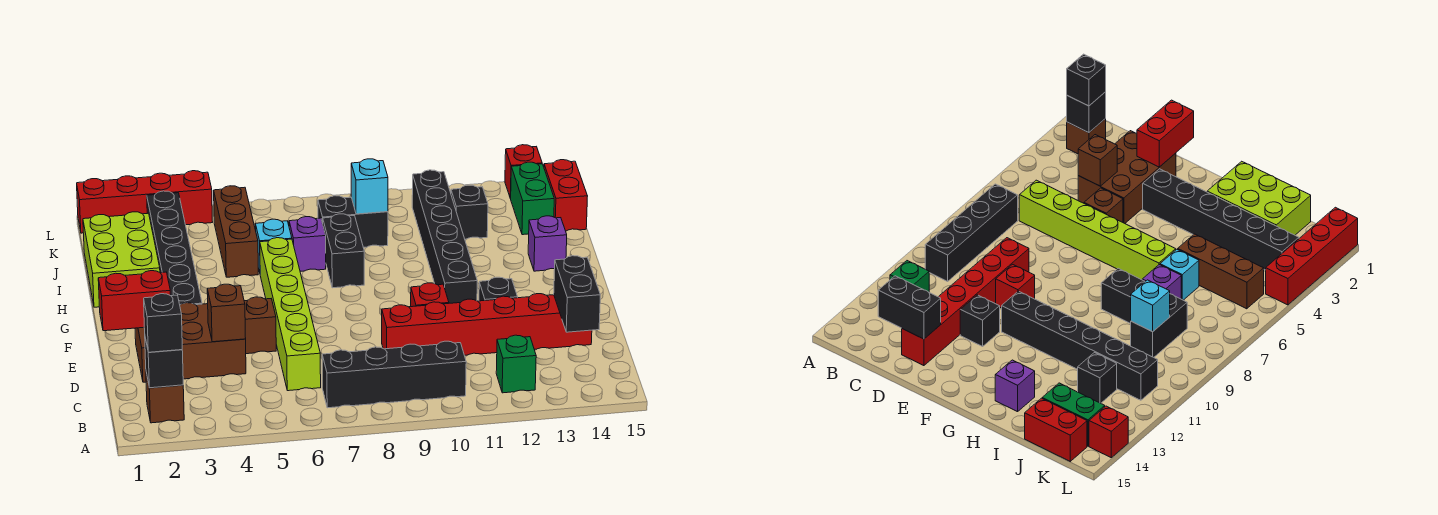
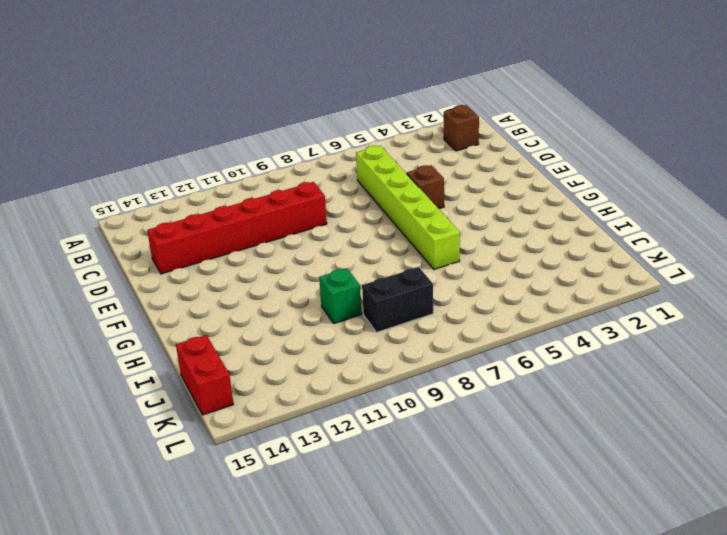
green 1x1 brick [319,268,362,324] -> green 1x1 brick moved to [496,335,536,393]
none -> black 1x4 brick [322,341,466,408]
none -> brown 2x3 brick [135,303,246,382]
none -> red 1x1 brick [411,283,449,307]

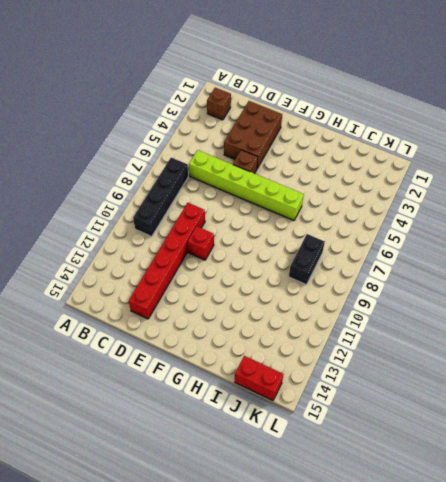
none -> green 1x1 brick [496,335,536,393]
none -> black 1x1 brick [479,277,518,301]
none -> black 1x6 brick [147,191,202,305]

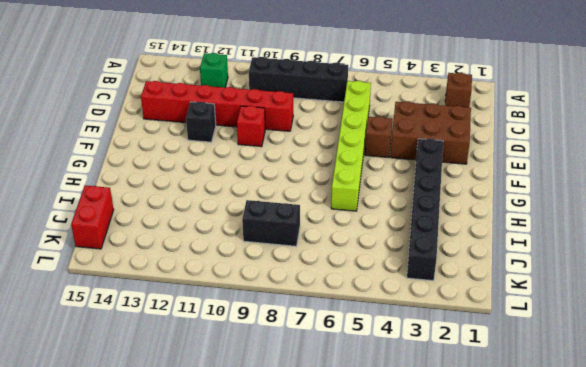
none -> black 1x6 brick [412,170,477,303]
none -> lime 2x3 brick [83,212,160,307]
none -> black 1x2 brick [323,214,364,288]

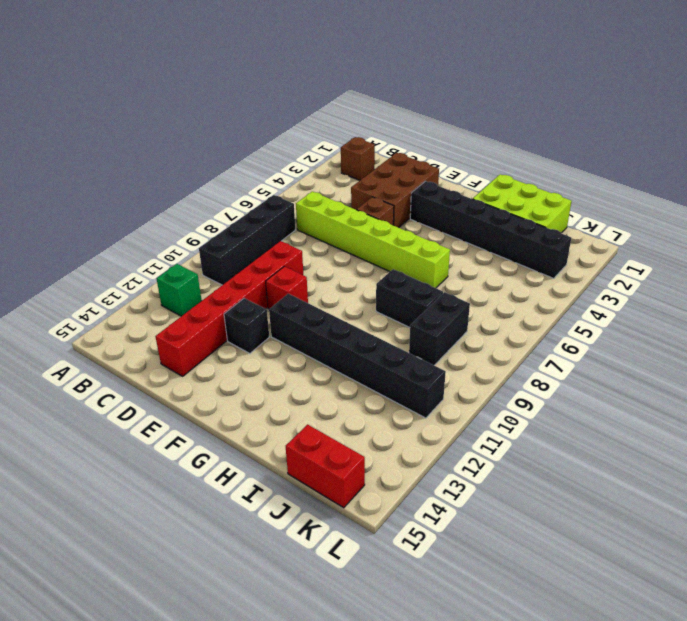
none -> purple 1x1 brick [528,216,567,271]
none -> brown 1x3 brick [214,186,258,277]
none -> cyan 1x1 brick [255,219,292,272]

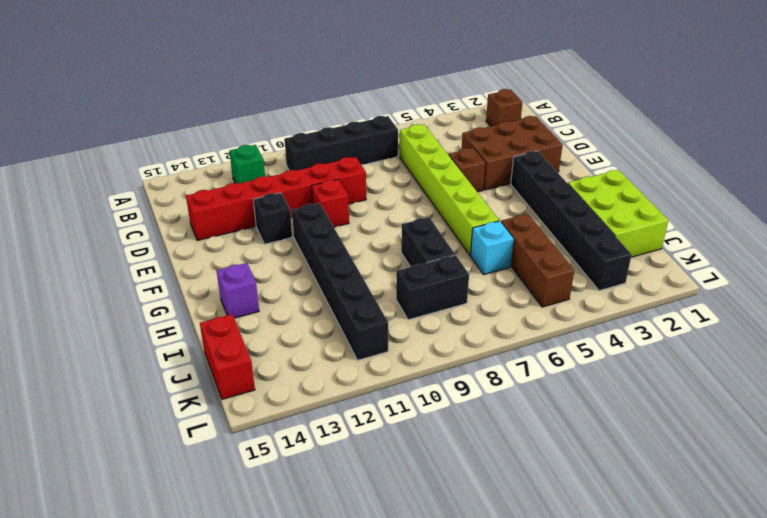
none -> purple 1x1 brick [289,217,326,271]
none -> black 1x1 brick [451,185,488,239]
none -> green 1x2 brick [511,162,554,235]

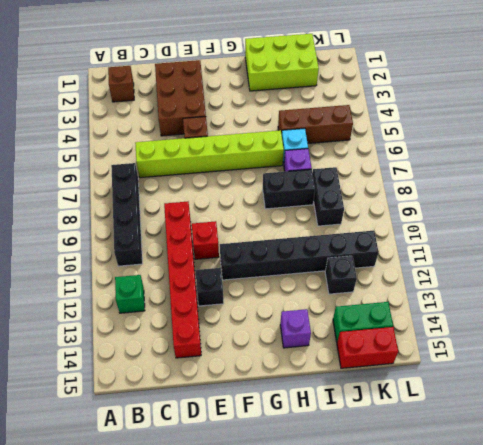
none -> black 1x6 brick [147,191,202,305]
none -> red 1x4 brick [77,171,212,233]
none -> red 1x1 brick [505,145,542,199]

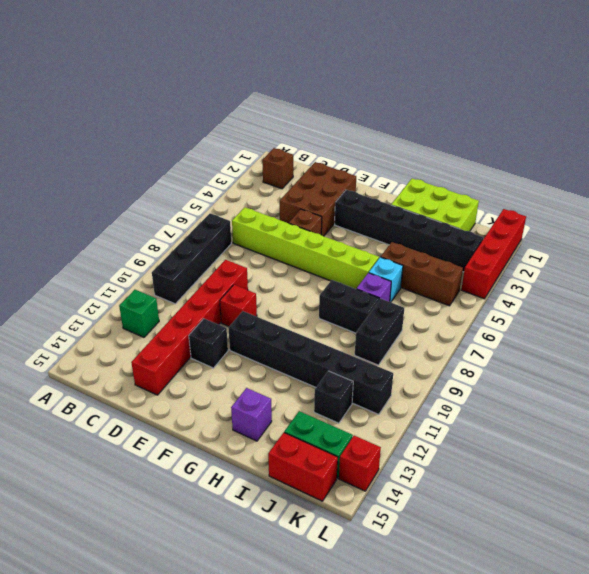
none -> black 1x1 brick [145,338,183,388]
none -> black 1x2 brick [554,256,600,332]
none -> brown 1x1 brick [207,284,246,342]

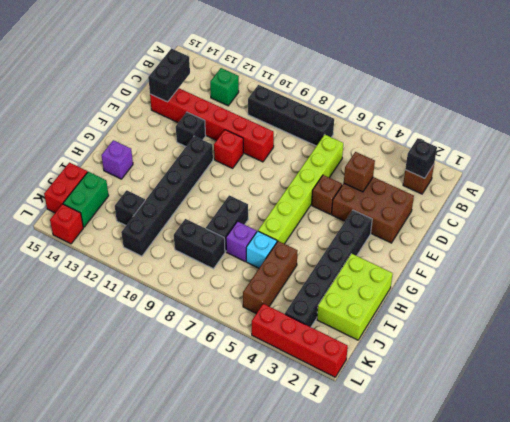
none -> red 1x2 brick [98,271,171,331]
none -> cyan 1x1 brick [351,159,388,214]
none -> black 1x1 brick [144,294,182,352]

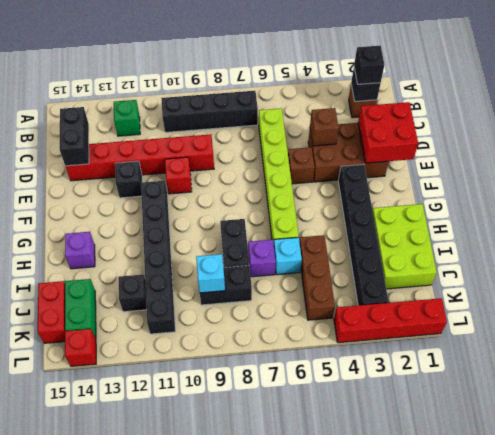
red 2x2 brick [358,102,418,163] -> red 1x2 brick [98,271,171,331]

